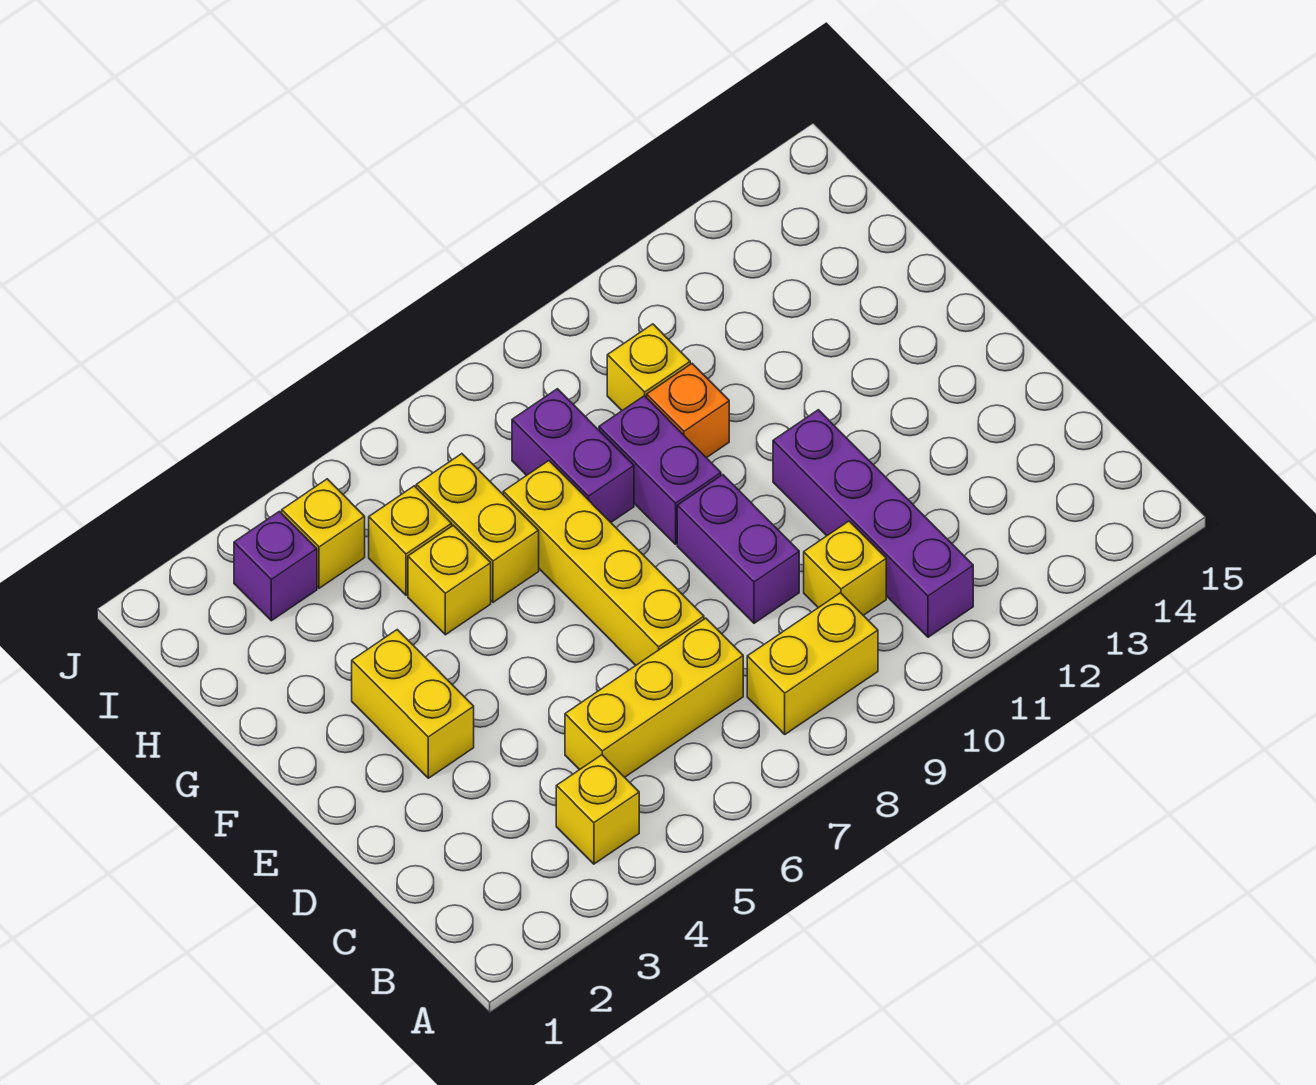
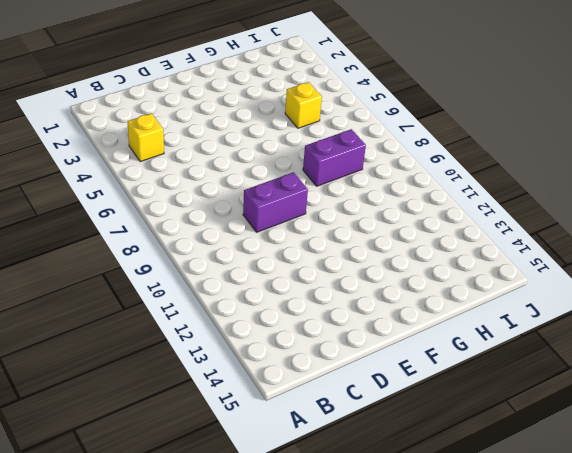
none -> yellow 1x2 brick [747,593,878,734]
none -> purple 1x4 brick [773,410,973,637]
none -> yellow 1x3 brick [565,618,743,777]

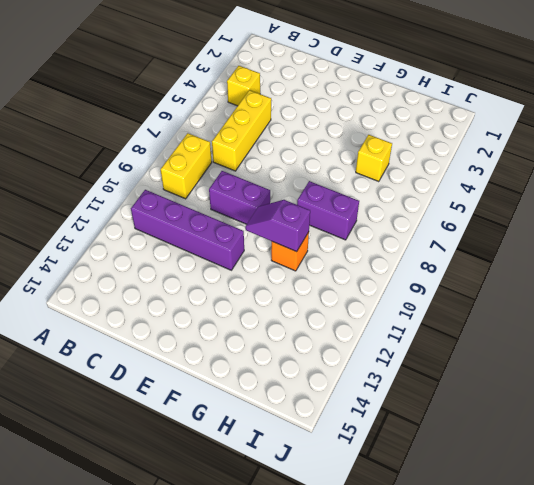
purple 1x2 slope [245,200,310,252] -> none
none -> yellow 1x1 brick [804,521,886,615]
none -> yellow 1x4 brick [503,461,704,665]
none -> yellow 1x2 brick [352,630,474,778]

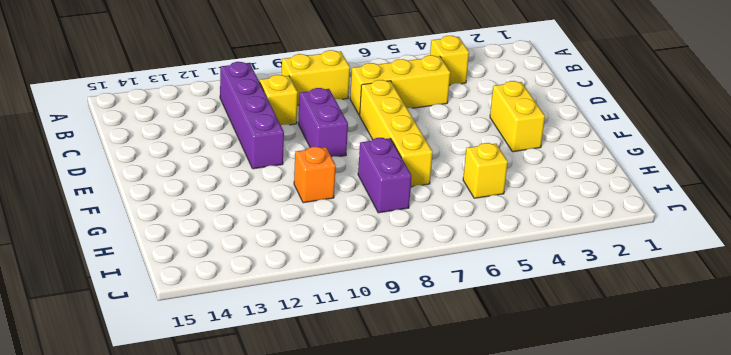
none -> purple 1x2 brick [599,396,721,544]
none -> yellow 1x1 brick [408,525,491,635]
none -> yellow 1x2 brick [416,454,539,602]

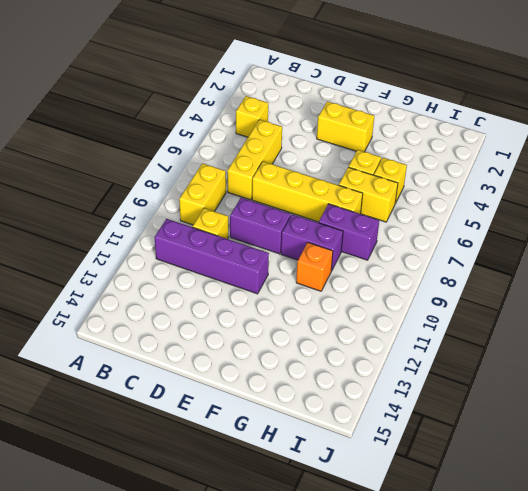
none -> yellow 1x1 brick [607,324,690,410]
none -> purple 1x1 brick [234,511,317,621]
none -> yellow 1x1 brick [282,479,365,588]

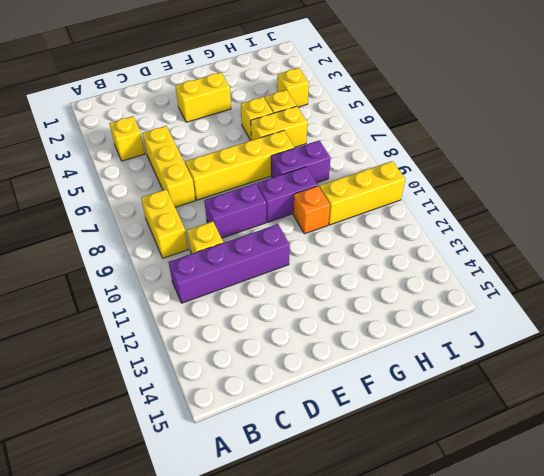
yellow 1x3 brick [319,161,405,225] -> yellow 1x1 brick [607,324,690,410]
none -> purple 1x1 brick [234,511,317,621]

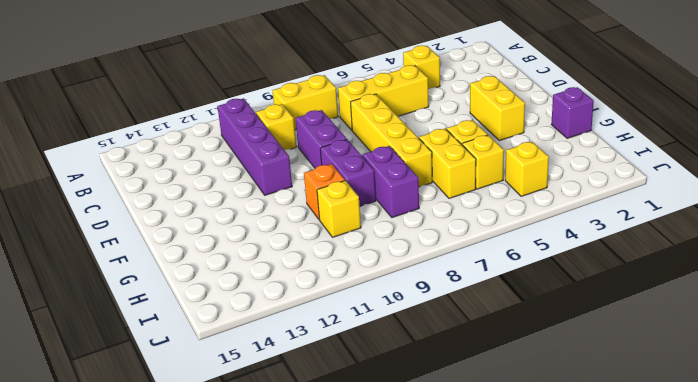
purple 1x1 brick [551,87,594,138] -> purple 1x1 brick moved to [234,511,317,621]

